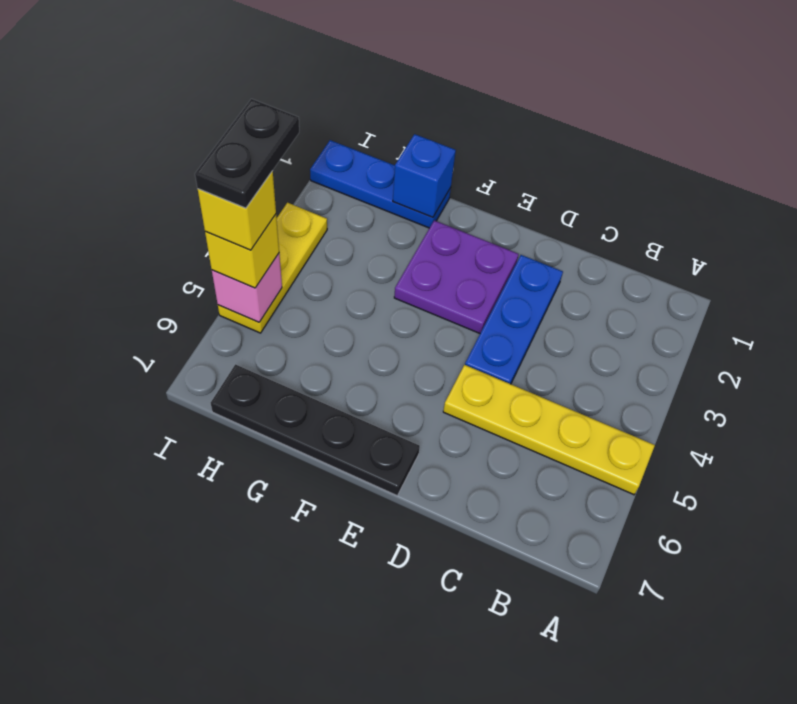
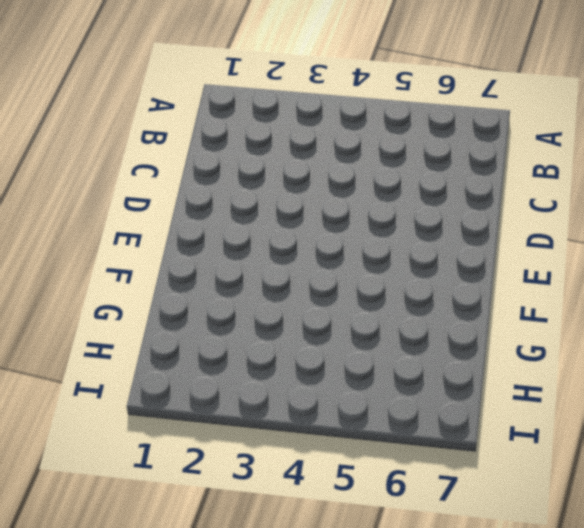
none -> yellow 1x4 plate [443,365,655,495]
none -> blue 1x3 plate [465,255,563,384]

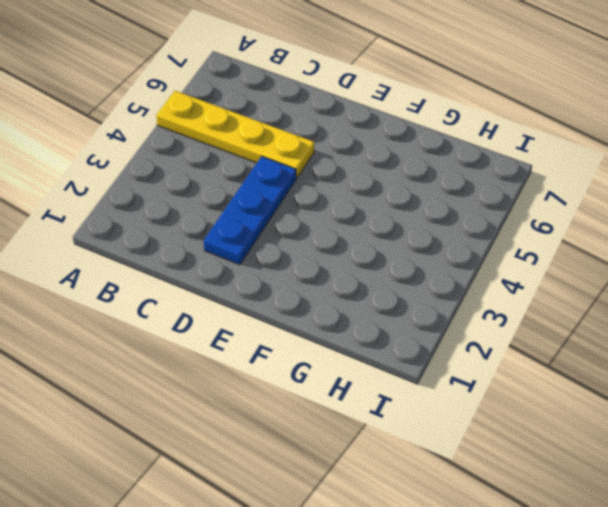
none -> purple 2x2 plate [394,220,519,333]
none -> black 1x4 plate [211,364,420,496]

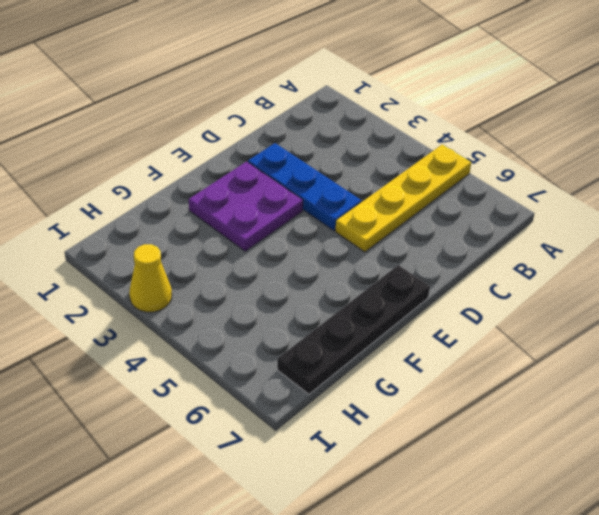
yellow 1x1 cone [129,244,172,312] -> yellow 1x3 plate [218,203,327,333]
none -> blue 1x3 plate [310,140,451,228]
none -> blue 1x1 brick [393,134,456,217]

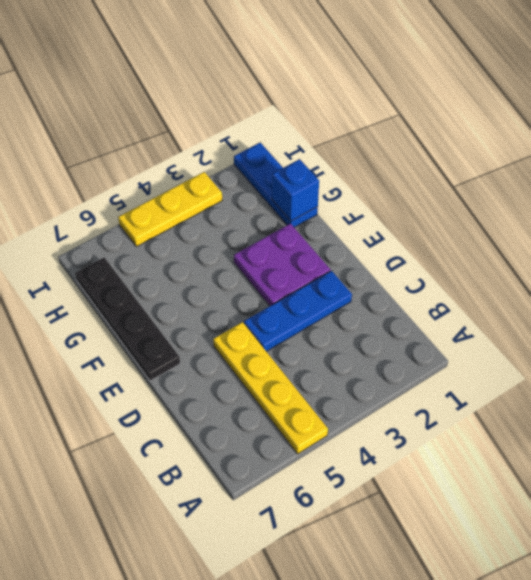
none -> pink 1x1 brick [212,254,282,322]
none -> yellow 1x1 brick [205,214,279,288]

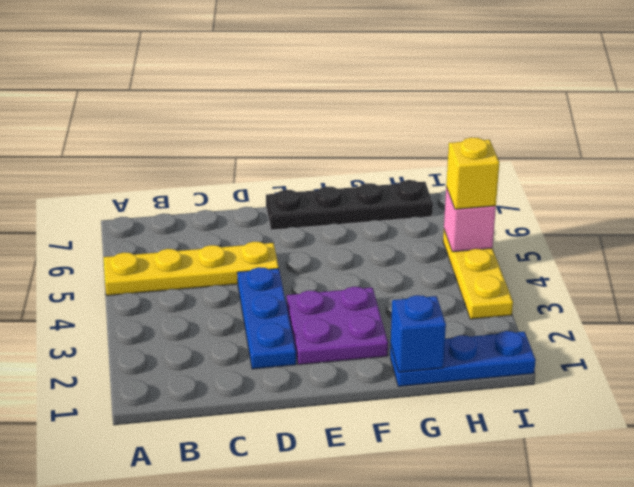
none -> yellow 1x1 brick [198,171,276,250]
none -> black 1x2 plate [195,99,299,208]

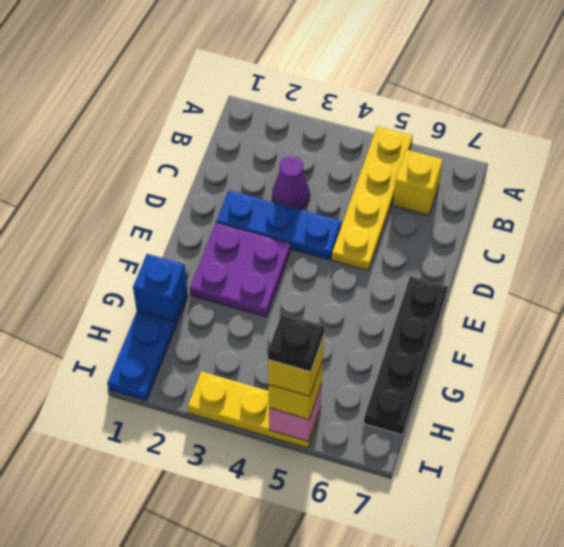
yellow 1x1 brick [393,150,443,215] -> none
purple 1x1 cone [272,156,310,210] -> none
black 1x1 plate [268,314,324,372] -> black 1x2 plate [195,99,299,208]

